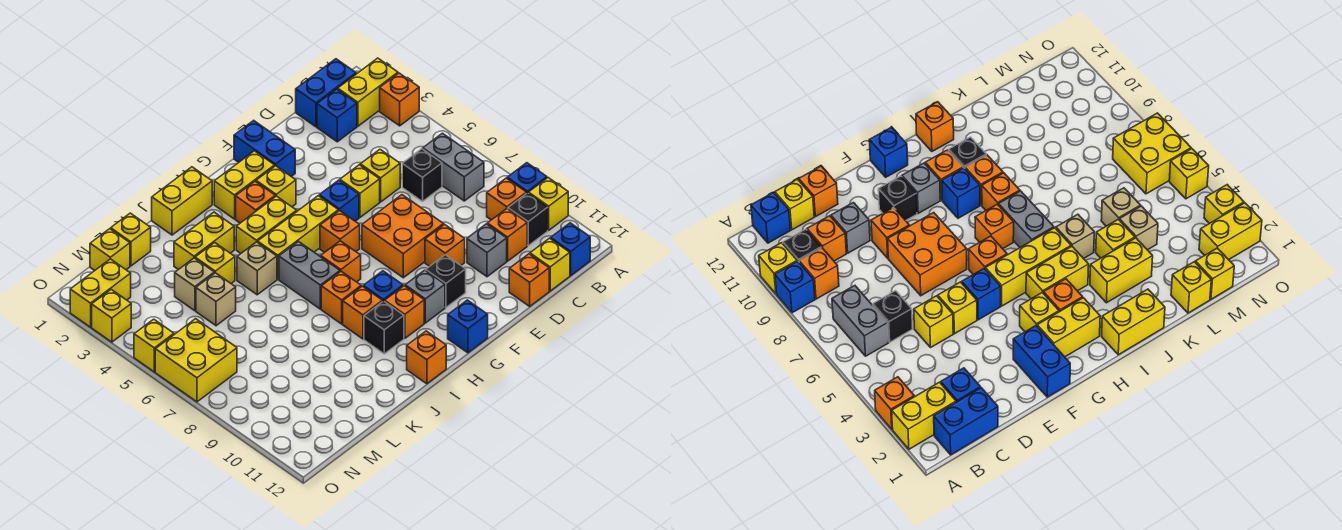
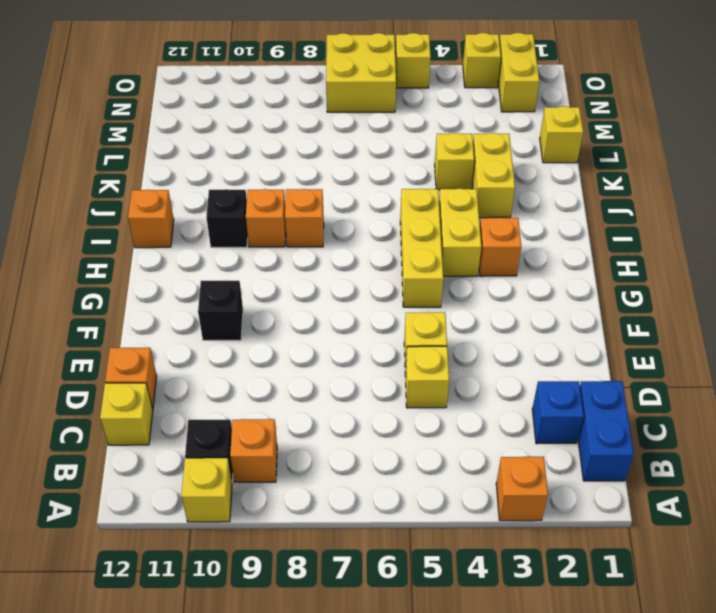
none -> yellow 1x2 brick [338,58,398,126]
none -> blue 1x1 brick [507,163,547,193]
none -> grey 1x2 brick [423,133,484,201]
none -> blue 1x1 brick [551,223,590,275]

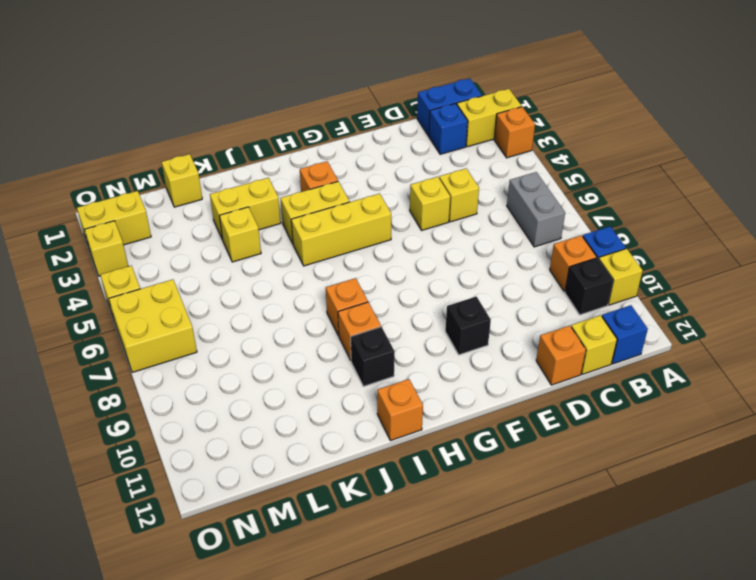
none -> black 1x1 brick [402,149,442,201]
none -> orange 1x1 brick [487,209,527,261]
none -> grey 1x1 brick [467,224,507,277]
none -> orange 2x2 brick [362,195,444,278]

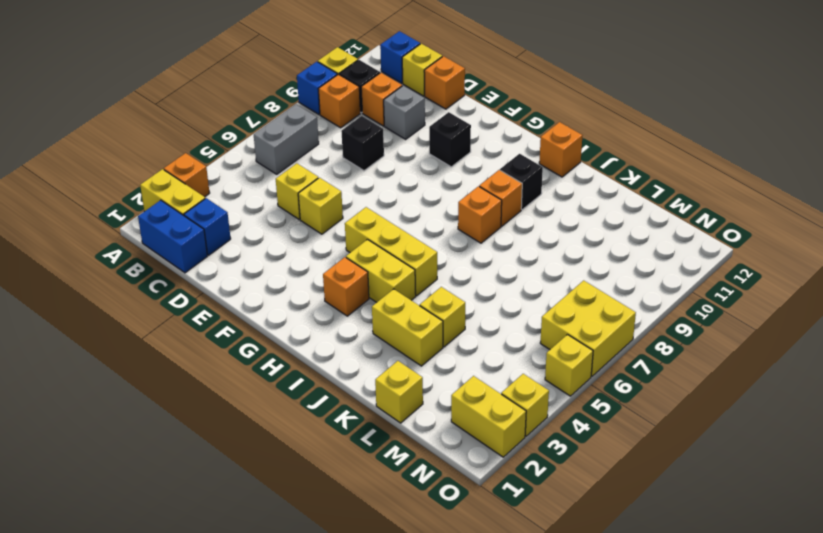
black 1x1 brick [341,116,384,171] -> black 1x1 brick moved to [402,149,442,201]
none -> orange 2x2 brick [362,195,444,278]
none -> orange 1x1 brick [425,224,465,266]
none -> blue 1x2 brick [234,120,295,177]
none -> blue 1x1 brick [319,180,359,221]

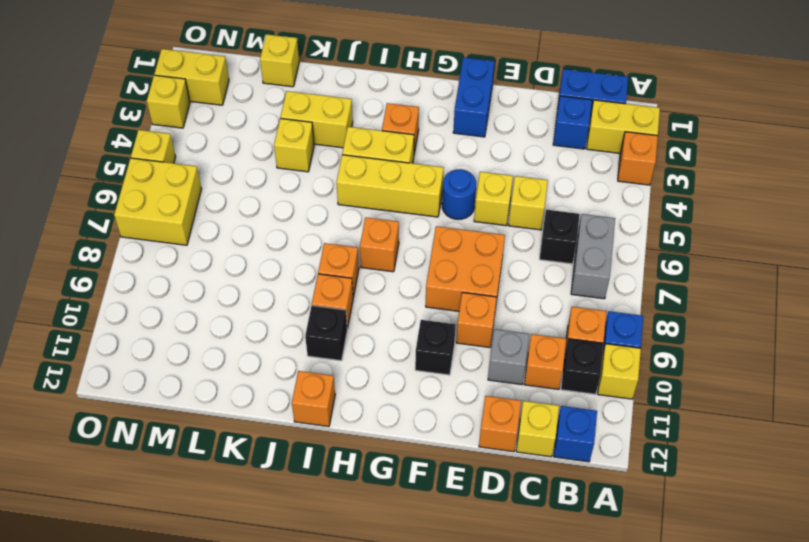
blue 1x1 round brick [442,169,476,219] -> blue 1x1 brick [319,180,359,221]
none -> yellow 1x2 brick [214,151,275,219]
none -> yellow 1x1 brick [256,166,296,207]
none -> orange 1x1 brick [320,210,360,252]
none -> grey 1x1 brick [405,270,445,323]

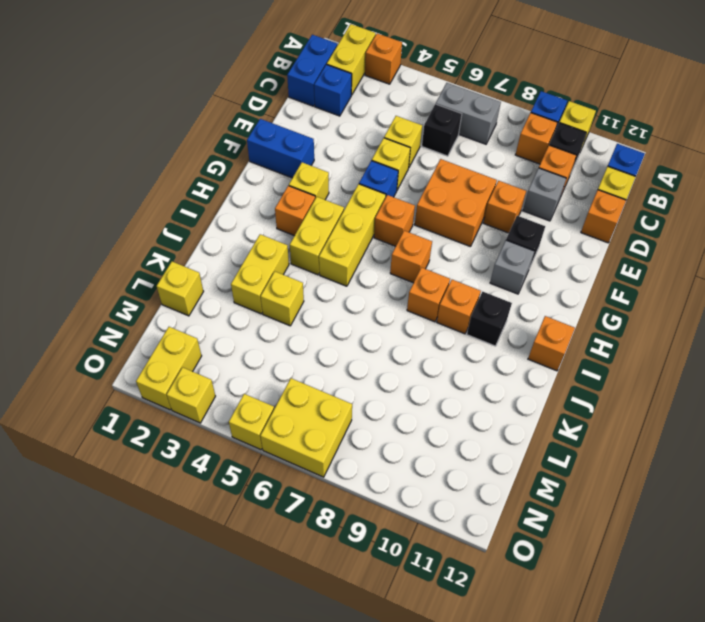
none -> yellow 1x2 brick [214,151,275,219]
none -> blue 1x1 brick [448,300,488,353]
none -> blue 1x1 brick [363,271,403,302]
none -> orange 1x1 brick [385,286,424,338]

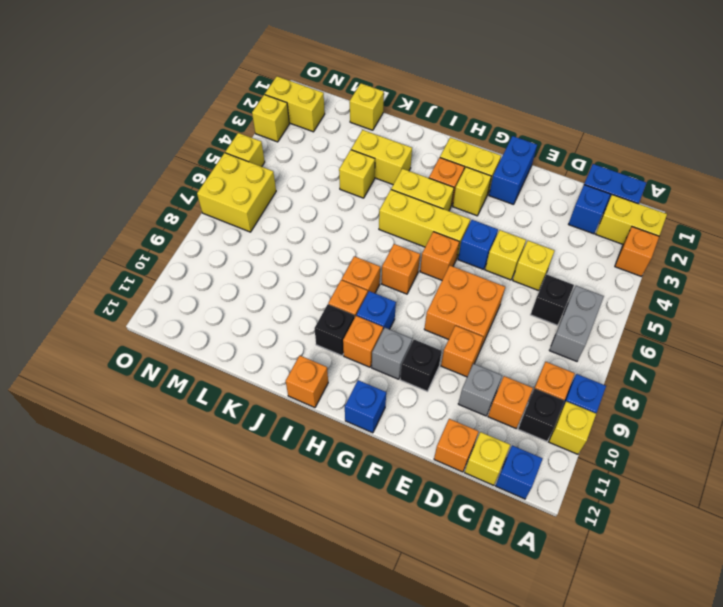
none -> yellow 1x2 brick [152,167,212,235]
none -> grey 1x2 brick [279,242,340,309]
none -> tan 1x1 brick [237,242,277,295]
none -> tan 1x1 brick [175,258,214,311]

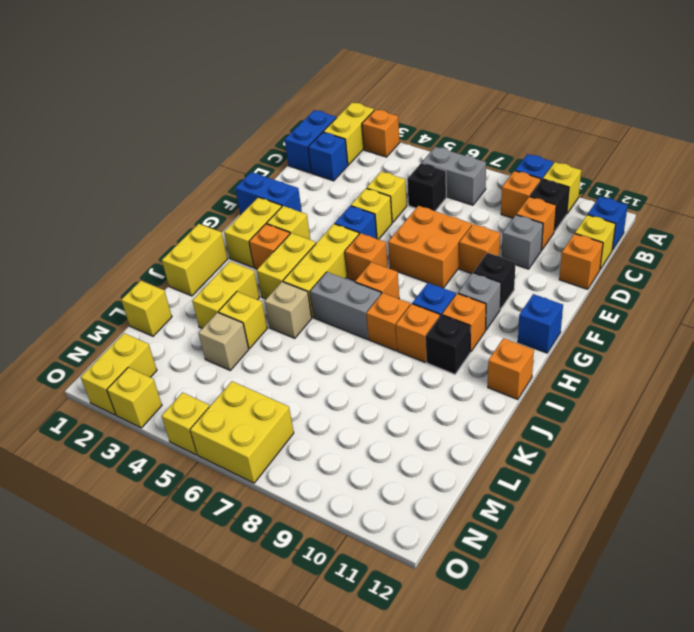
none -> tan 1x1 brick [196,273,236,326]
none -> yellow 1x1 brick [90,229,130,270]

